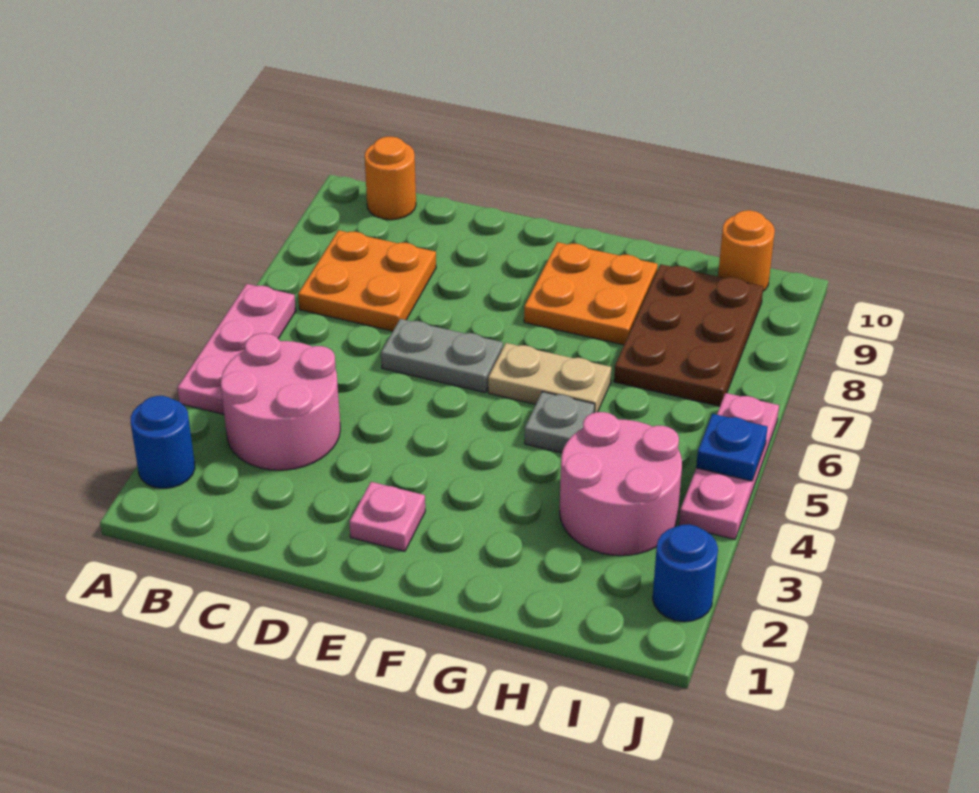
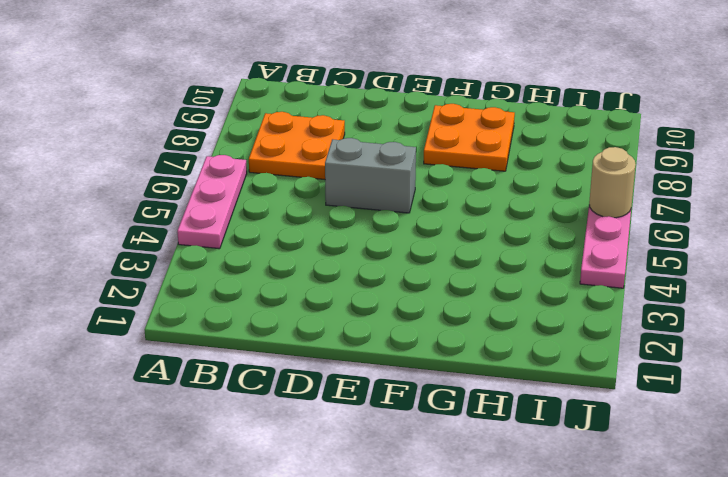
grey 1x2 brick [325,138,416,213] -> grey 1x2 plate [381,319,503,393]
tan 1x1 round brick [589,147,636,218] -> none
none -> blue 1x1 round brick [131,396,195,489]
none -> pink 2x2 round brick [221,333,340,470]
none -> orange 1x1 round brick [365,137,416,220]

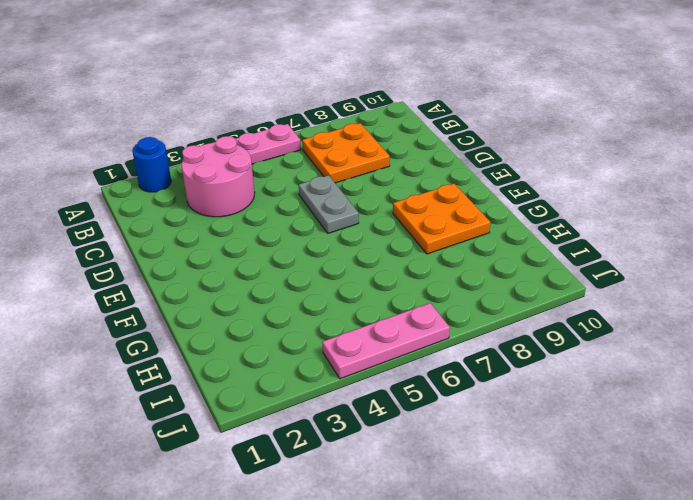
none -> orange 1x1 round brick [365,137,416,220]
none -> pink 1x1 plate [349,482,425,551]
none -> tan 1x2 plate [488,343,611,413]

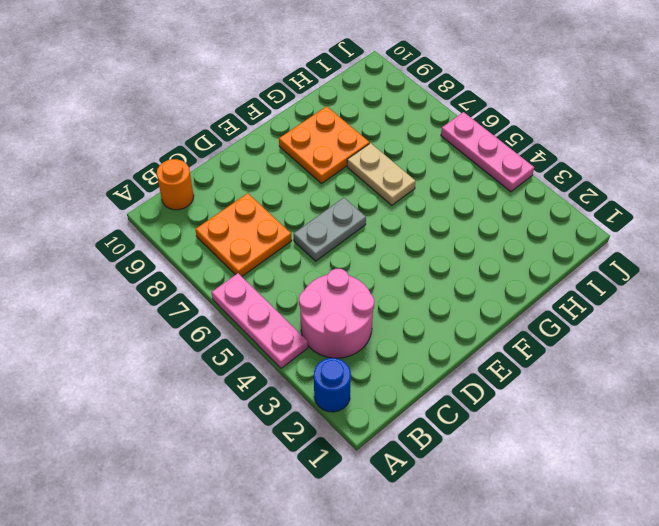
tan 1x2 plate [347,143,416,205] -> tan 1x2 plate turned to [488,343,611,413]
none -> pink 1x1 plate [349,482,425,551]
none -> grey 1x1 plate [524,392,595,453]
none -> pink 2x2 round brick [559,412,682,556]

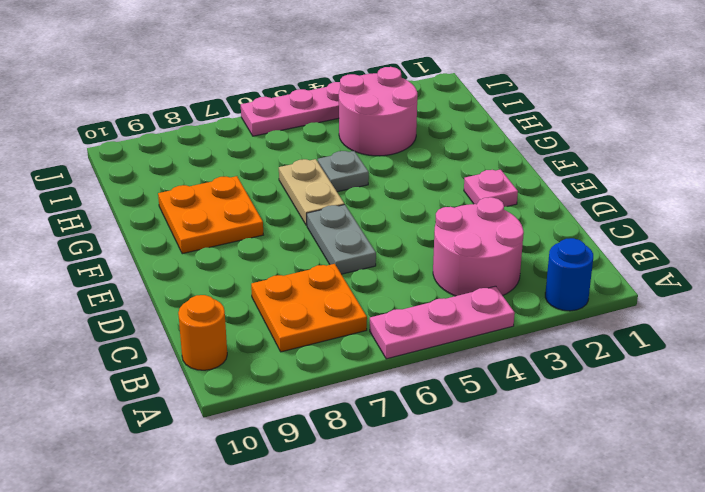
none -> brown 2x3 plate [614,264,763,406]
none -> orange 1x1 round brick [718,210,775,291]
none -> blue 1x1 round brick [653,524,718,622]

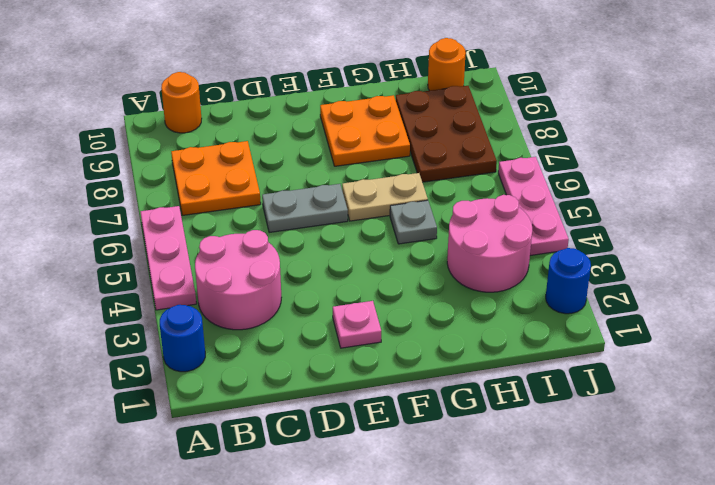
none -> blue 1x1 plate [696,414,768,481]

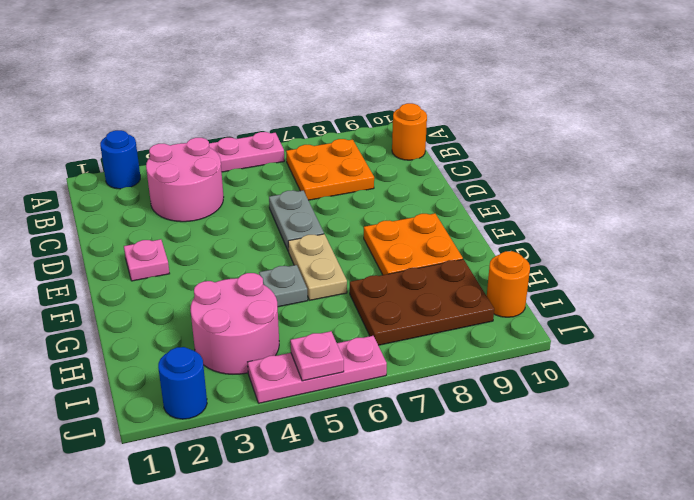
pink 1x1 plate [290,331,344,381] -> blue 1x1 plate [696,414,768,481]

